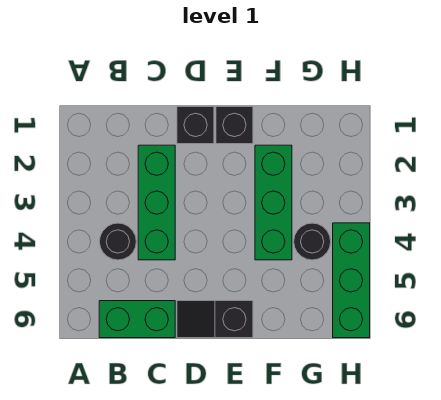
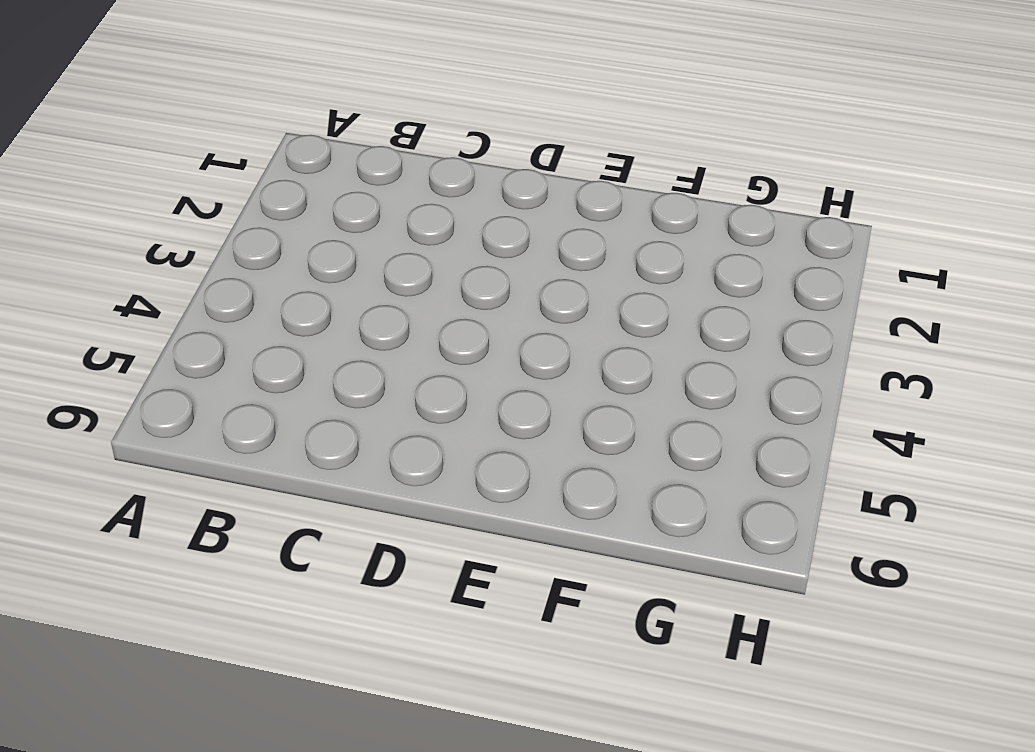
none -> black 1x1 round brick [99,223,136,260]
none -> green 1x2 brick [99,301,175,338]

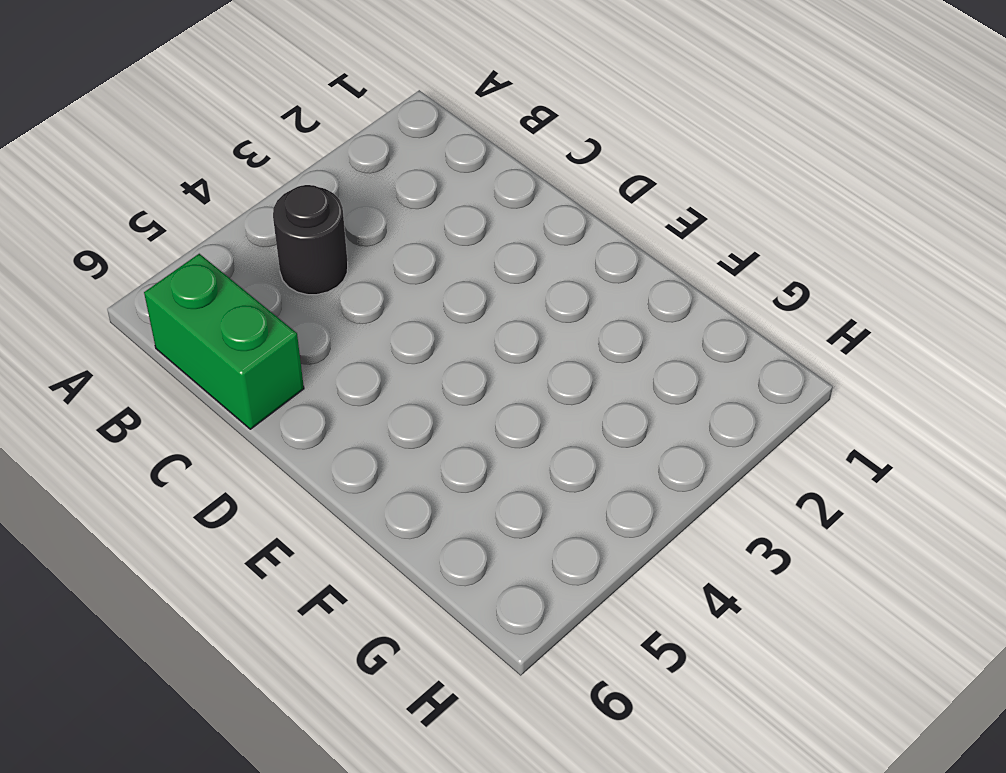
none -> green 1x3 brick [138,145,175,260]
none -> black 1x1 brick [177,107,214,144]

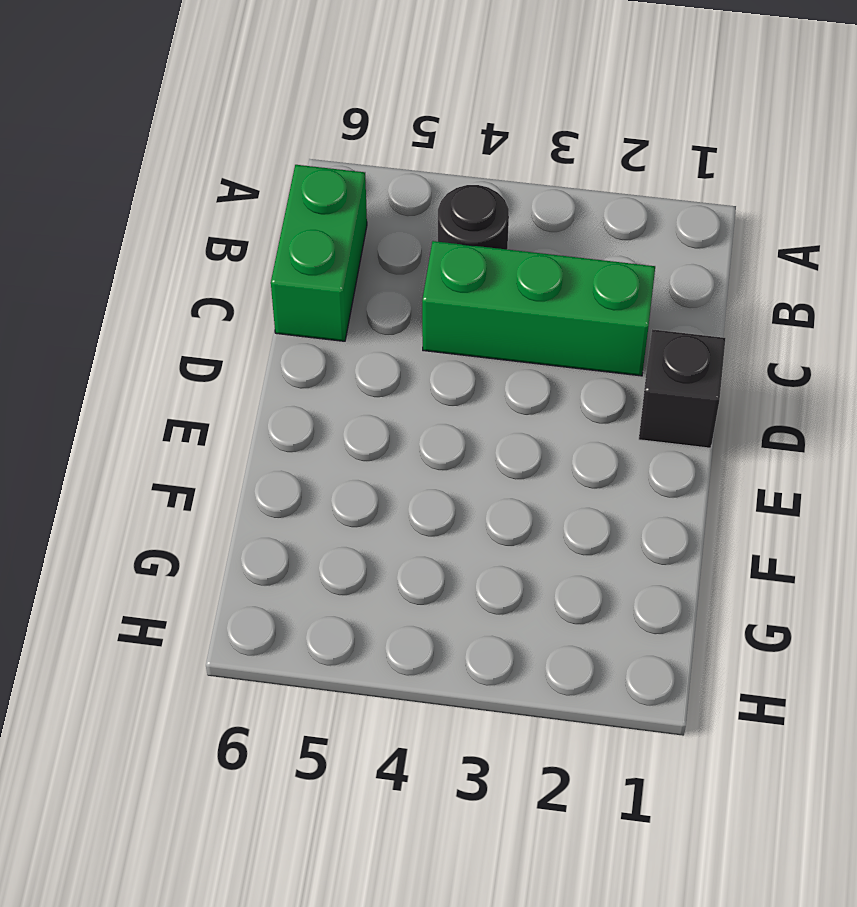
none -> black 1x2 slope [177,301,253,338]
none -> black 1x1 brick [216,107,253,144]

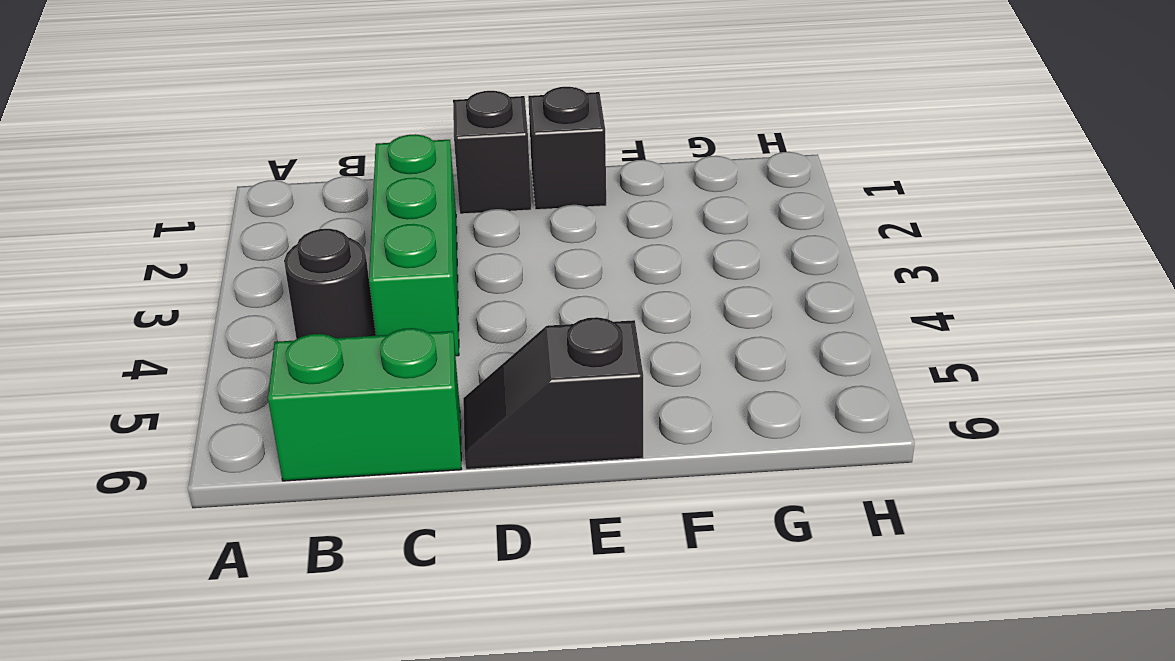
none -> green 1x3 brick [255,145,292,260]
none -> black 1x1 round brick [294,223,331,260]

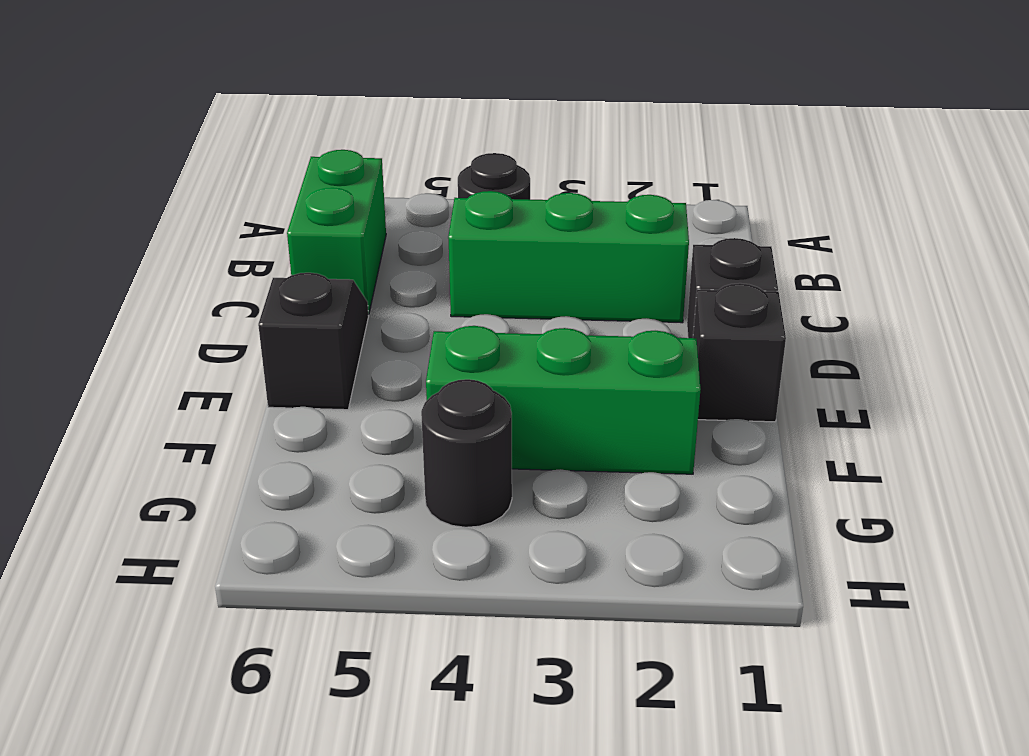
none -> green 1x3 brick [333,223,370,338]

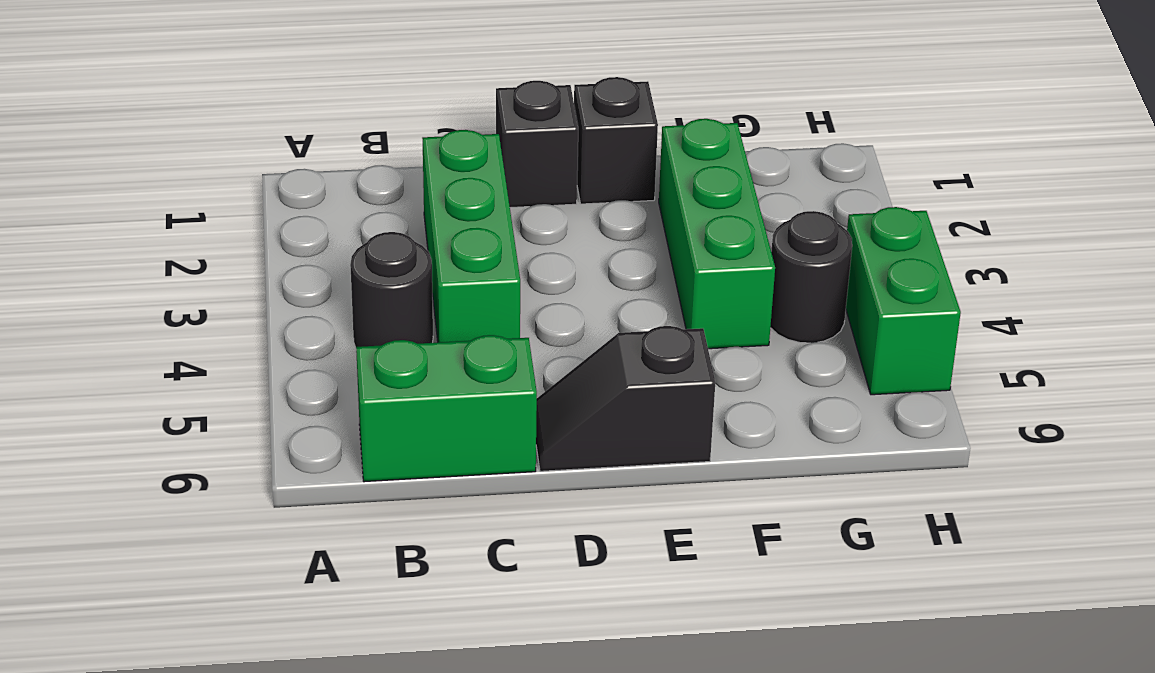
green 1x2 brick [846,207,961,395] -> green 1x3 brick [333,223,370,338]

